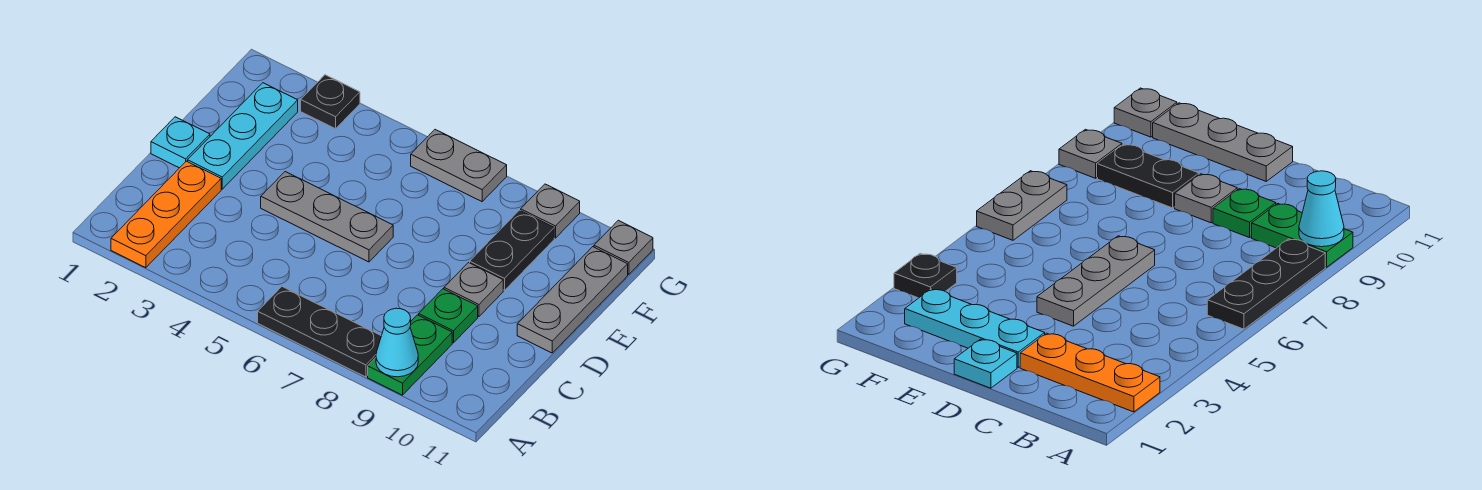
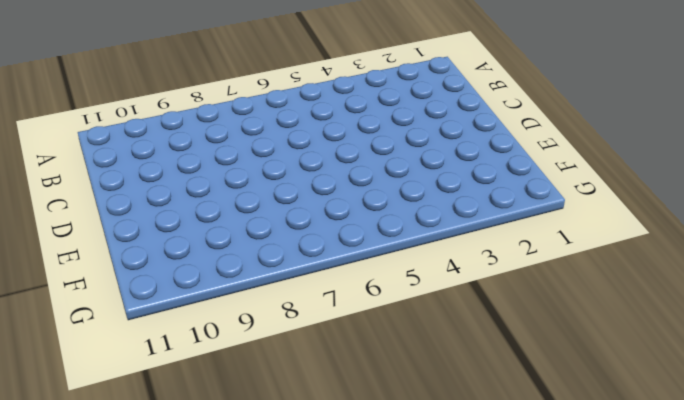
none -> orange 1x3 plate [111,161,221,268]
none -> black 1x3 plate [258,287,381,377]
none -> green 1x2 plate [368,315,452,395]

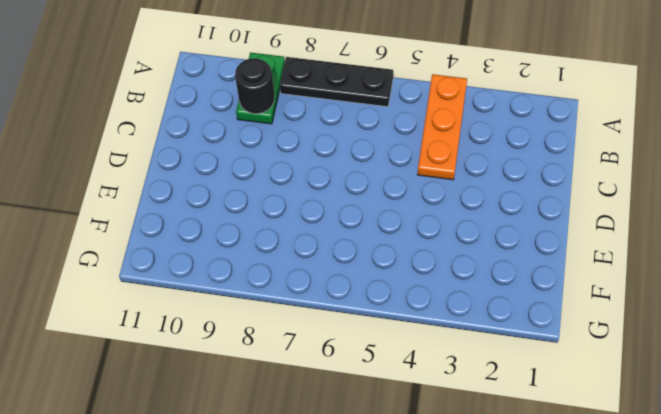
orange 1x3 plate [417,74,467,180] -> orange 1x3 plate moved to [111,161,221,268]
black 1x1 round brick [235,58,275,114] -> none
none -> green 1x1 plate [419,289,478,343]
none -> cyan 1x1 plate [151,117,210,168]
none -> cyan 1x3 plate [188,83,298,189]

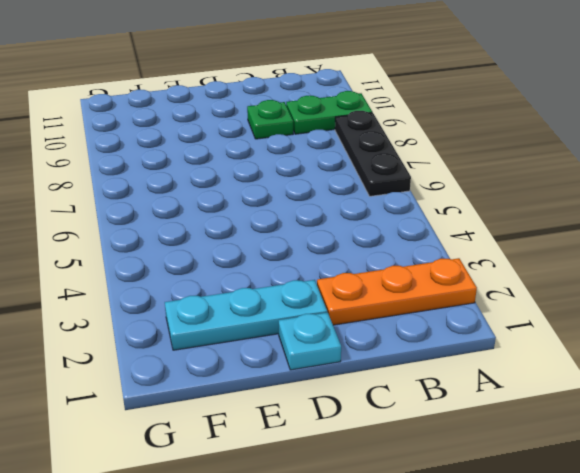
none -> grey 1x3 plate [261,172,393,262]
none -> grey 1x1 plate [444,263,503,317]
none -> grey 1x3 plate [517,247,628,353]

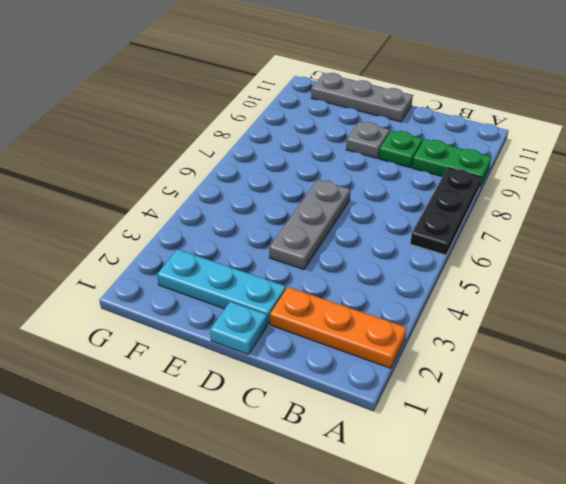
none -> black 1x2 plate [470,210,554,290]
none -> black 1x1 plate [301,75,360,129]
none -> grey 1x2 plate [411,130,507,201]

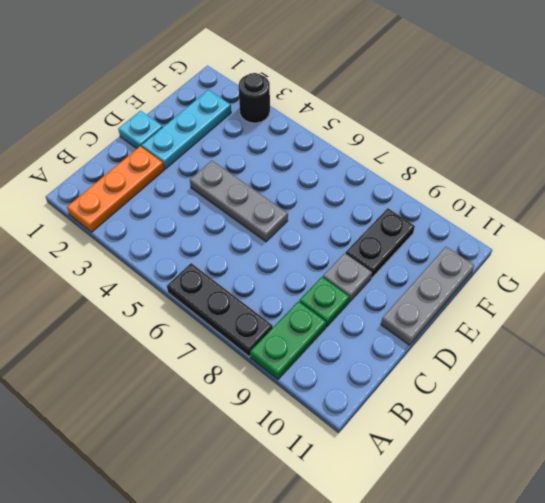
black 1x1 round brick [239,73,270,123] -> black 1x1 plate [301,75,360,129]
none -> grey 1x2 plate [411,130,507,201]
none -> grey 1x1 plate [521,184,580,238]
none -> grey 1x1 plate [594,220,653,275]

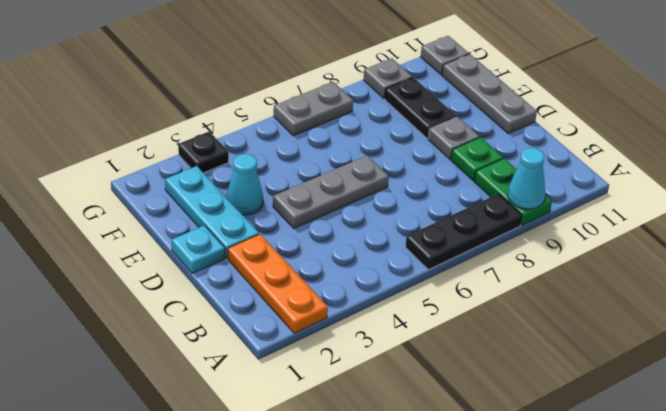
cyan 1x1 cone [226,154,263,215] -> none

